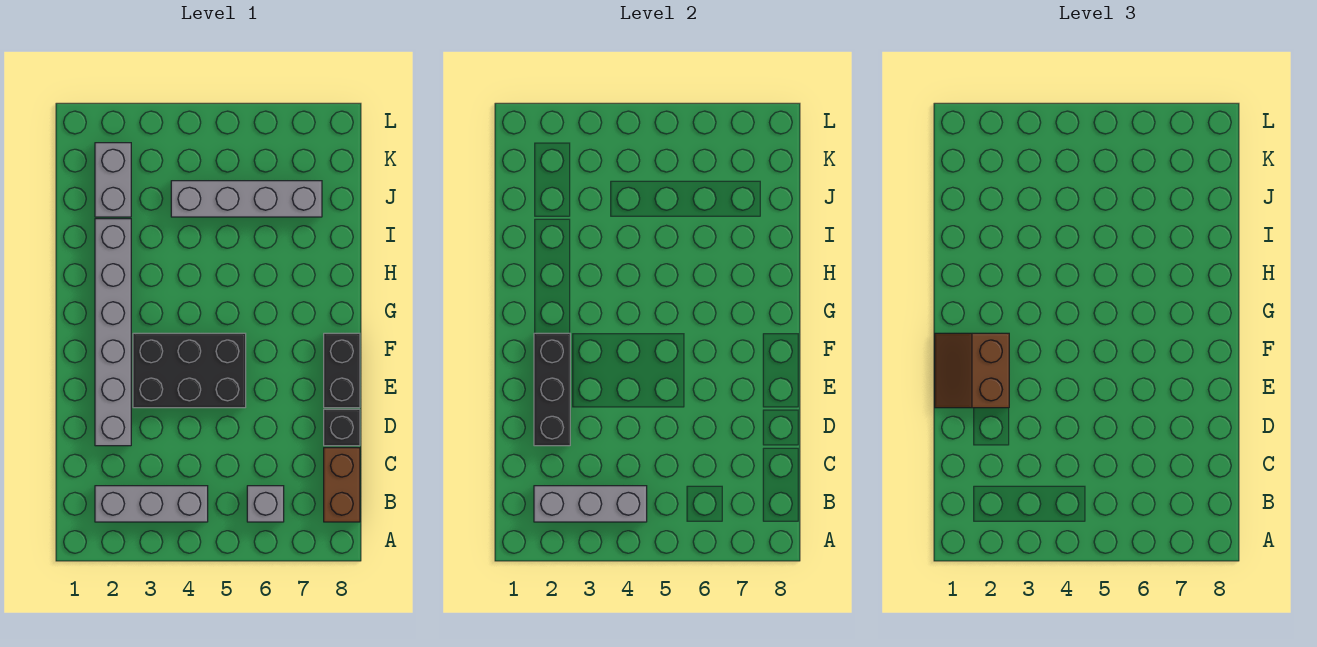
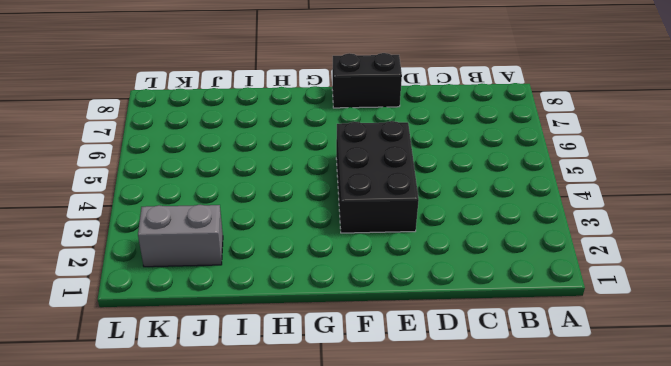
none -> grey 1x3 brick [95,486,208,522]
none -> grey 1x1 brick [247,486,284,522]
none -> brown 1x2 brick [324,448,360,522]

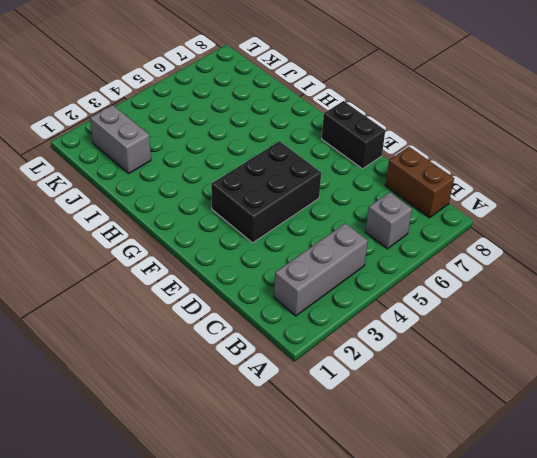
none -> grey 1x6 brick [95,219,131,446]
none -> black 1x1 brick [324,409,360,446]
none -> grey 1x4 brick [171,181,322,217]

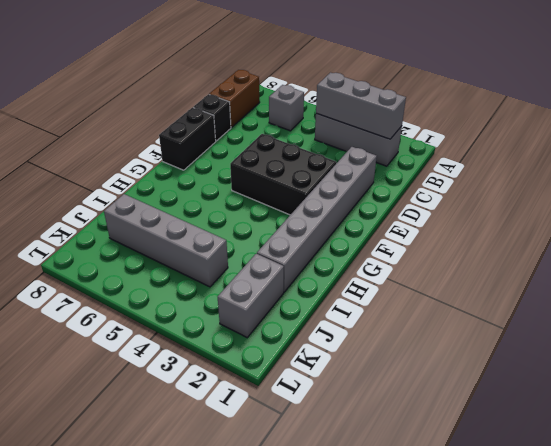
none -> black 1x3 brick [534,333,570,446]
none -> brown 2x2 slope [935,333,1009,408]

